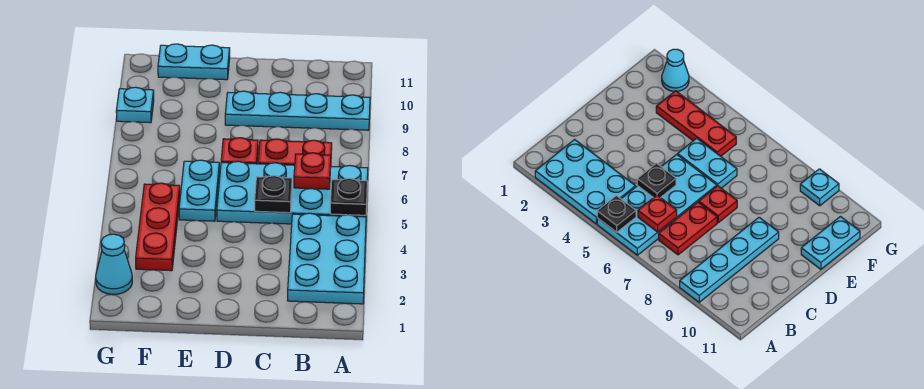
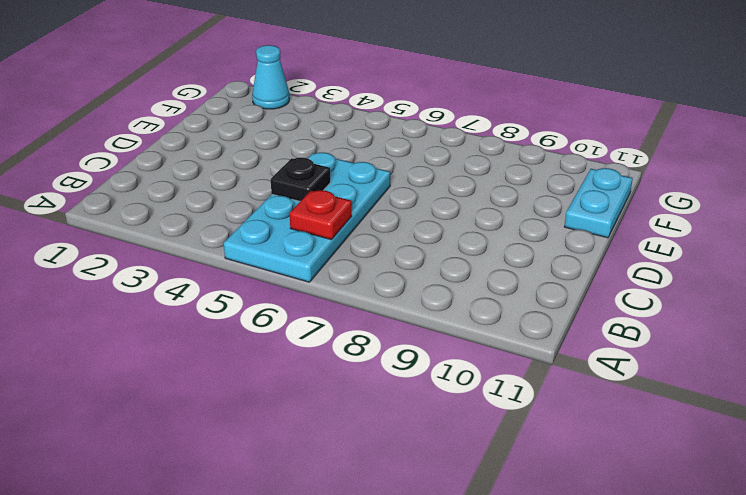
none -> cyan 2x3 plate [288,213,366,304]
none -> cyan 1x4 plate [225,91,370,130]
none -> red 1x2 plate [258,139,332,165]

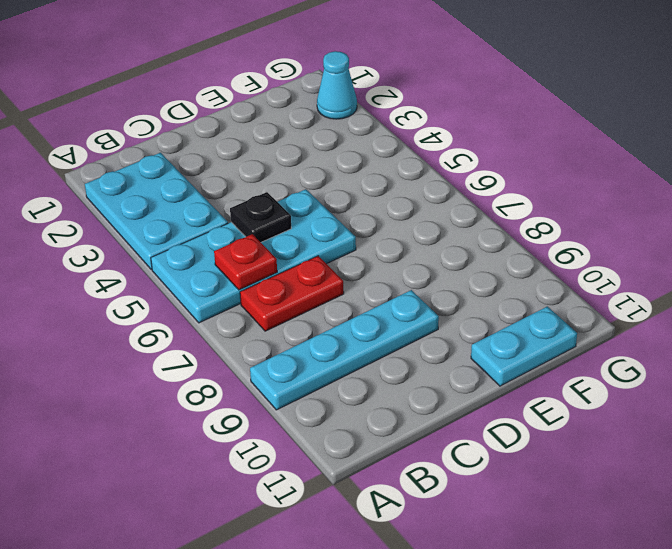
none -> red 1x1 plate [221,138,258,164]
none -> cyan 1x2 plate [179,160,219,221]
none -> red 1x3 plate [136,183,180,271]

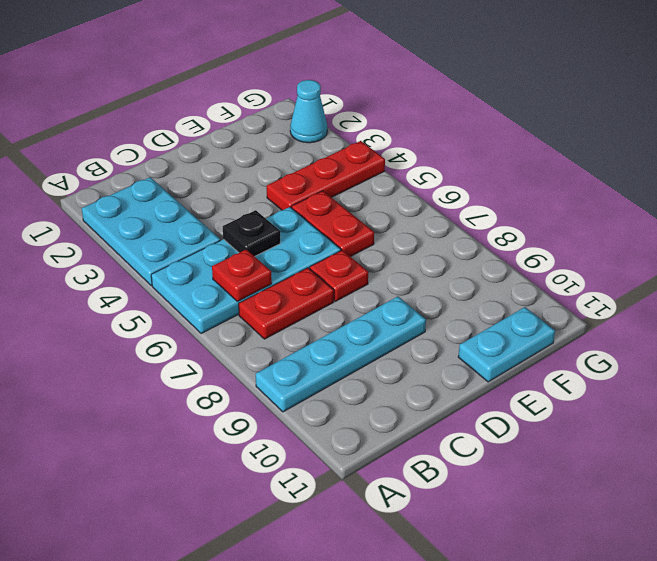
red 1x3 plate [267,141,385,210] -> red 1x3 plate turned to [136,183,180,271]
red 1x2 plate [292,191,374,257] -> cyan 1x2 plate [179,160,219,221]
none -> cyan 1x1 plate [116,87,154,123]
none -> black 1x1 plate [330,178,367,215]

